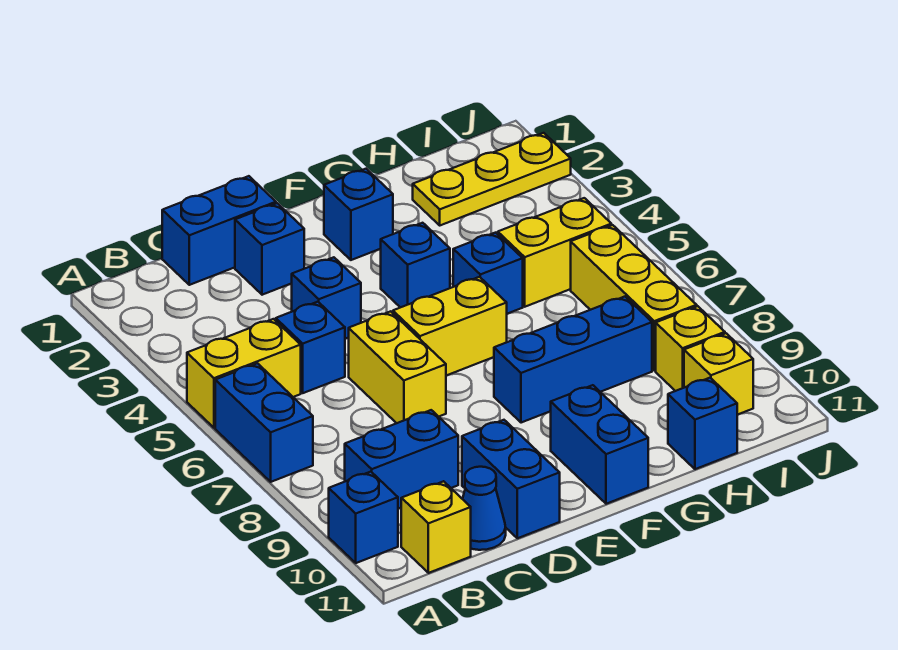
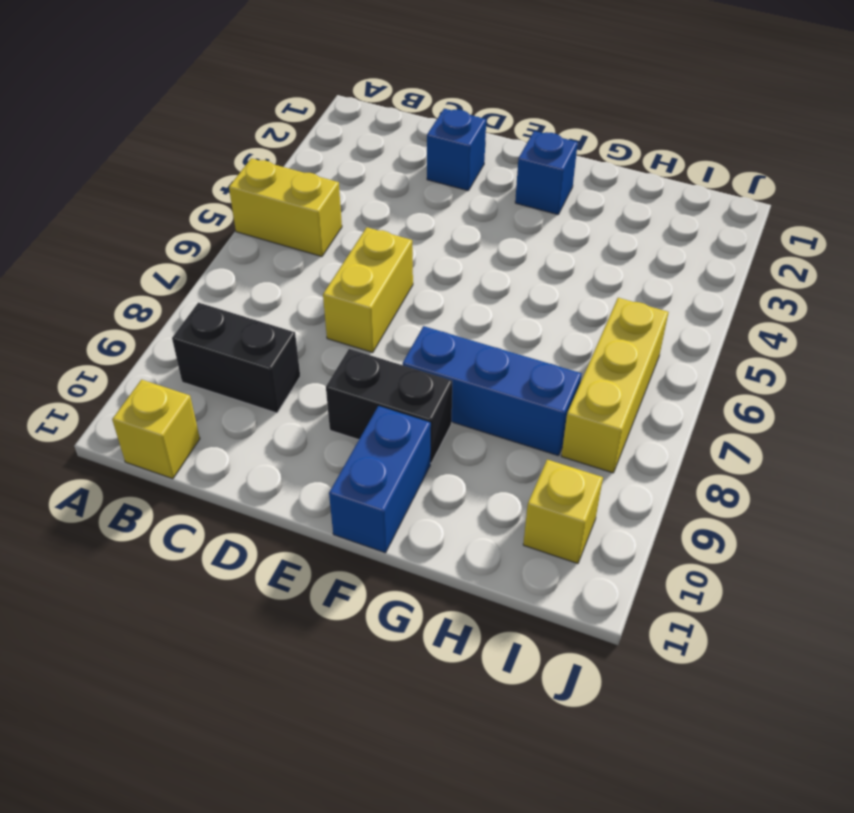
black 1x2 brick [172,302,300,413] -> blue 1x2 brick [345,410,458,509]
black 1x2 brick [326,349,452,463] -> none
none -> blue 1x2 brick [215,363,313,482]
none -> blue 1x1 brick [329,472,398,563]
none -> blue 1x2 brick [162,176,276,285]

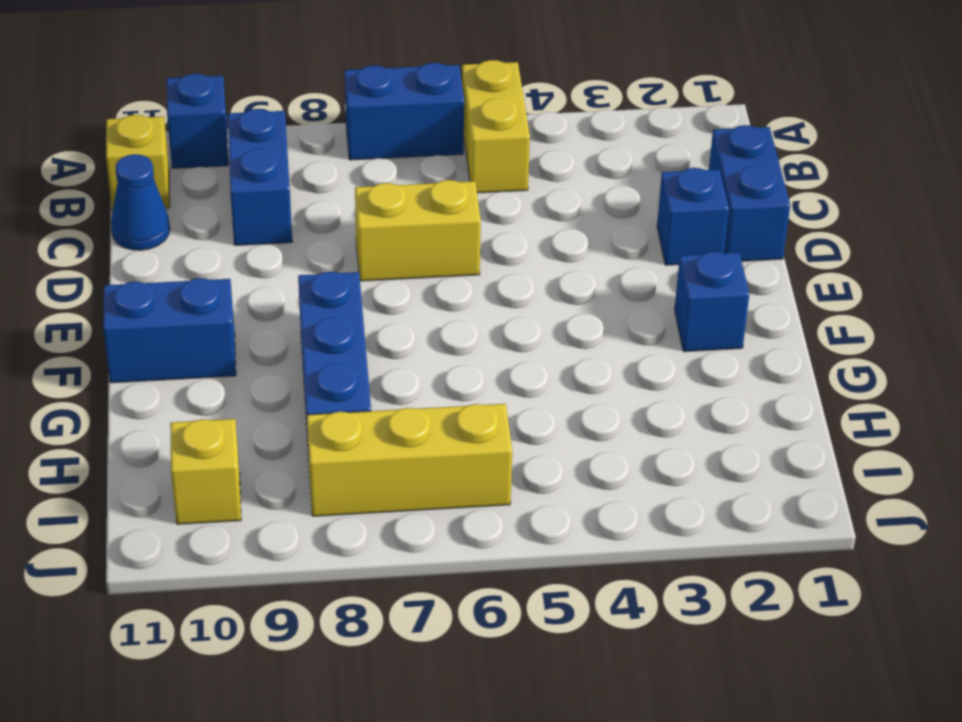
none -> blue 1x1 brick [276,302,345,393]
none -> blue 1x1 brick [291,257,361,339]
none -> blue 1x2 brick [462,420,560,538]

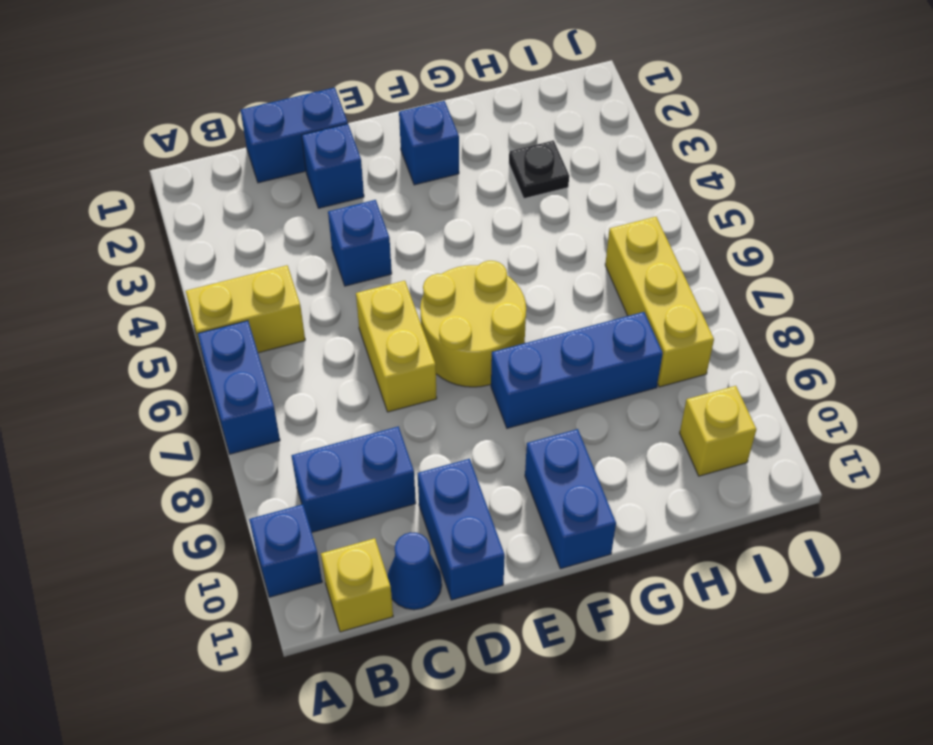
yellow 2x2 round brick [420,261,526,387] -> yellow 1x2 brick [393,277,507,376]
black 1x1 plate [509,140,569,199] -> none
none -> blue 1x1 brick [276,302,345,393]
none -> blue 1x1 brick [381,223,450,308]
none -> blue 1x1 brick [453,233,523,314]

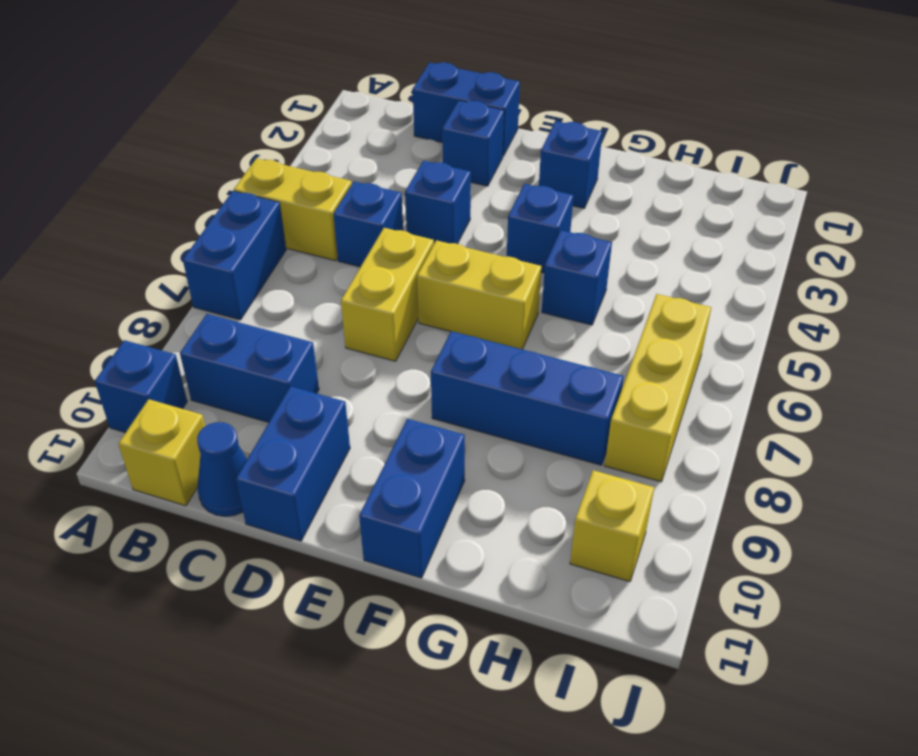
none -> yellow 1x3 plate [413,133,571,225]
none -> yellow 1x2 brick [498,198,611,307]
none -> blue 1x1 brick [668,378,737,469]

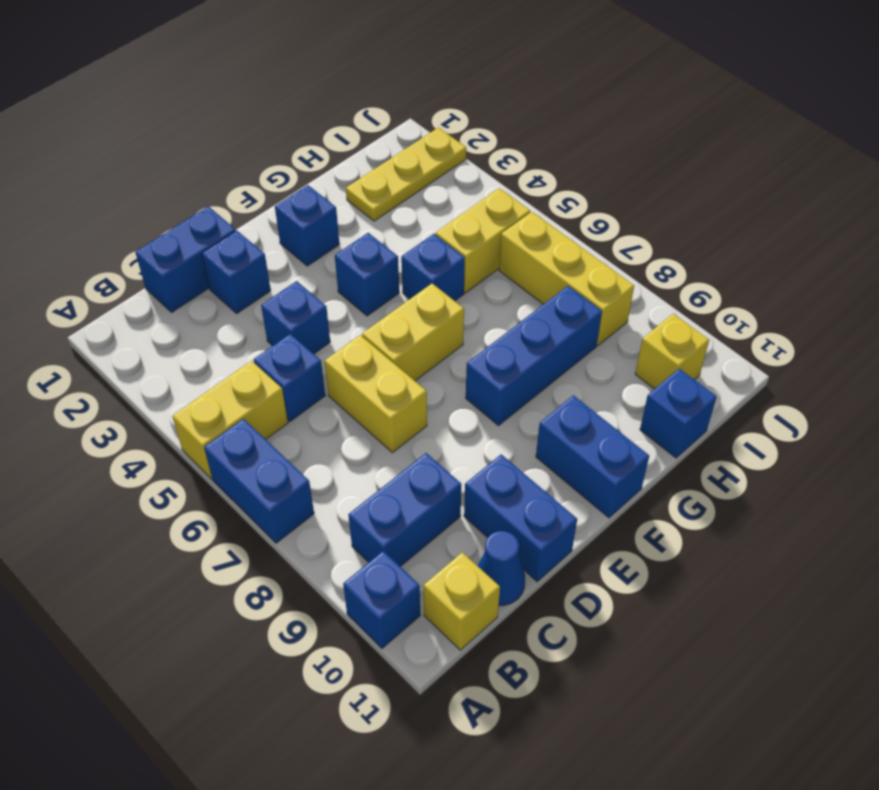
none -> yellow 1x1 brick [656,306,725,391]

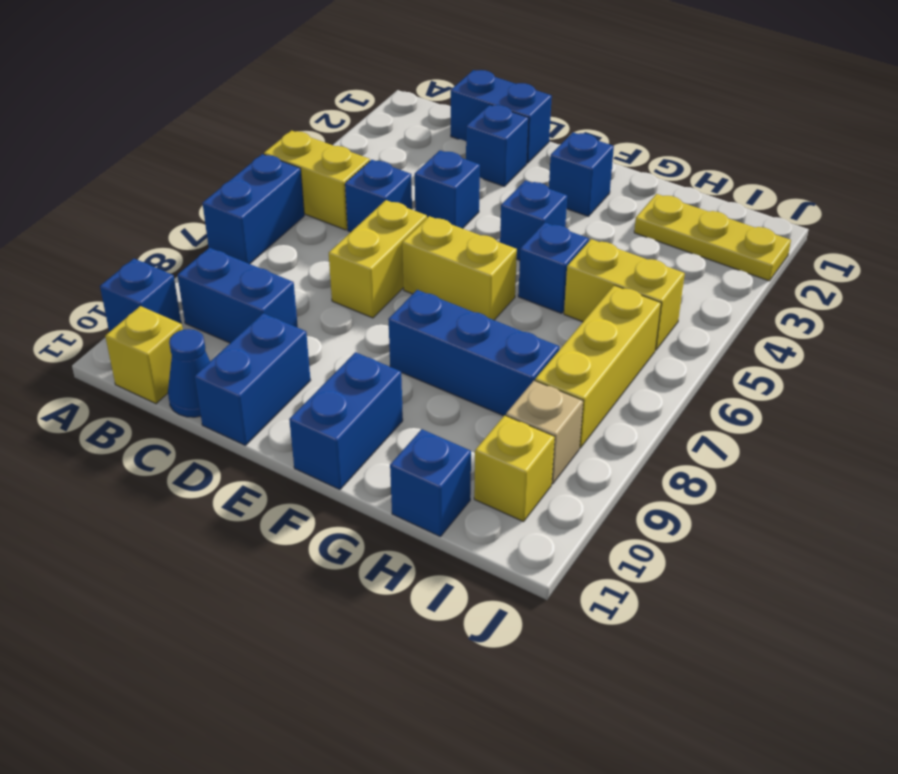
tan 1x1 brick [506,381,583,484] -> yellow 1x1 brick [656,306,725,391]

